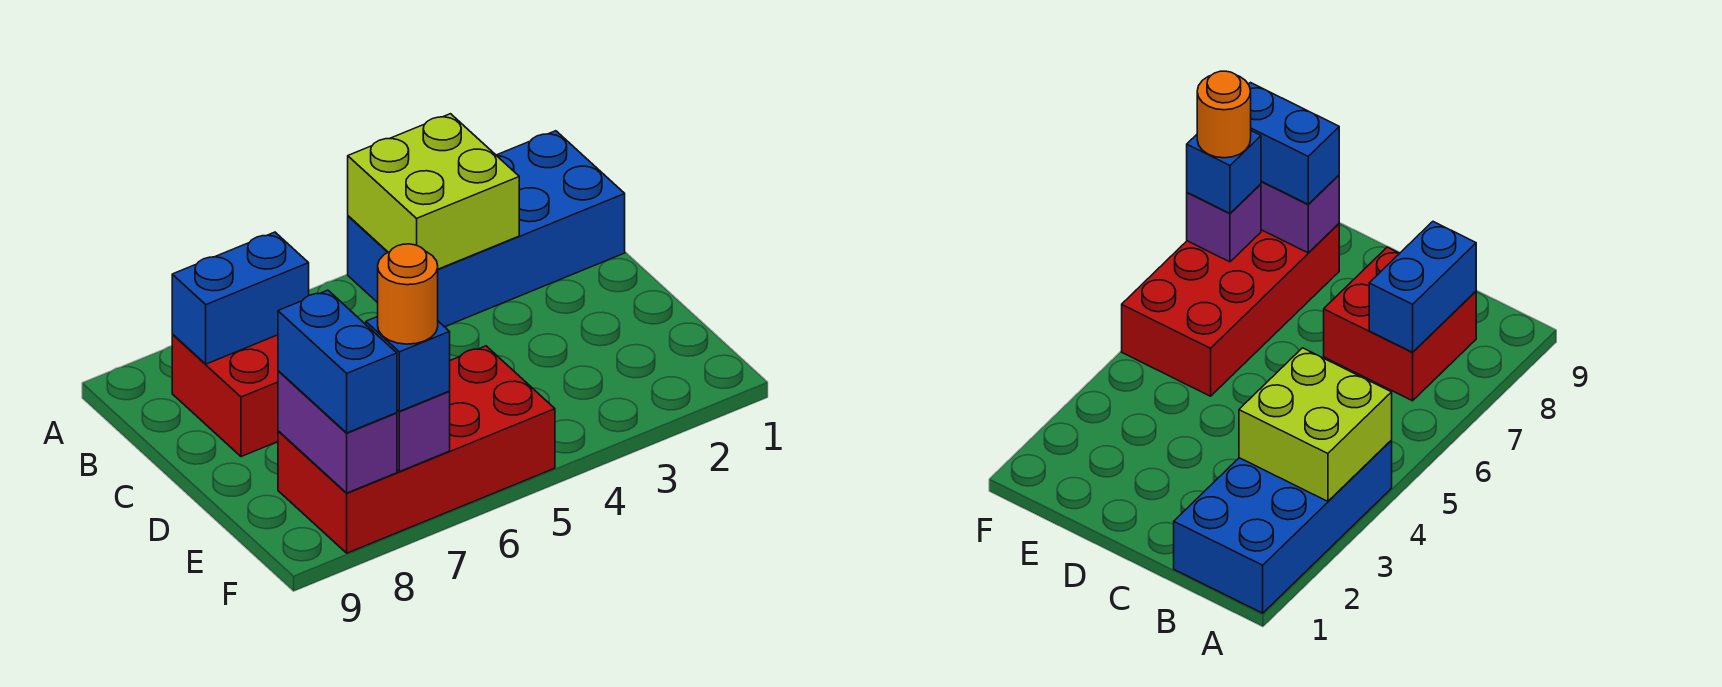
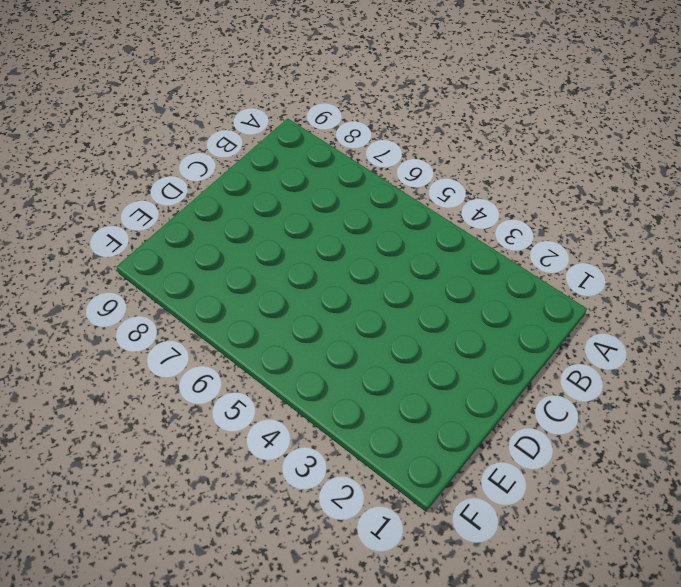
none -> blue 2x4 brick [348,131,625,327]
none -> red 2x2 brick [172,334,278,457]

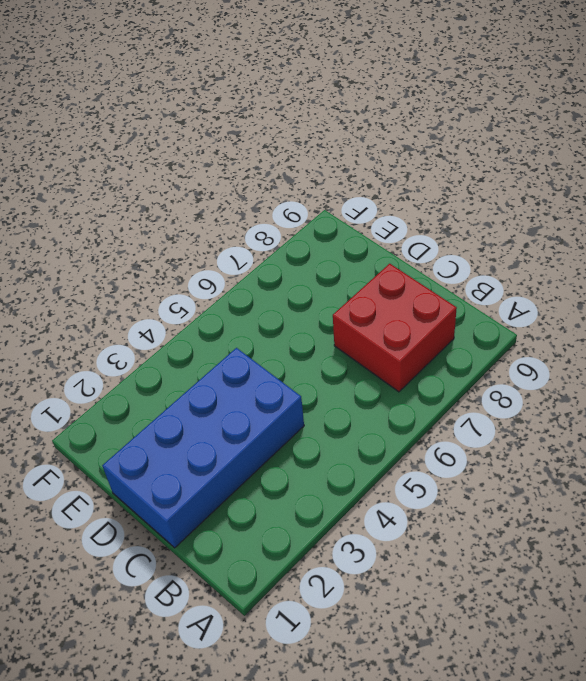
blue 2x4 brick [102,348,304,548] -> blue 2x4 brick moved to [348,131,625,327]
none -> red 2x4 brick [278,346,555,553]
none -> lime 2x2 brick [348,114,519,269]

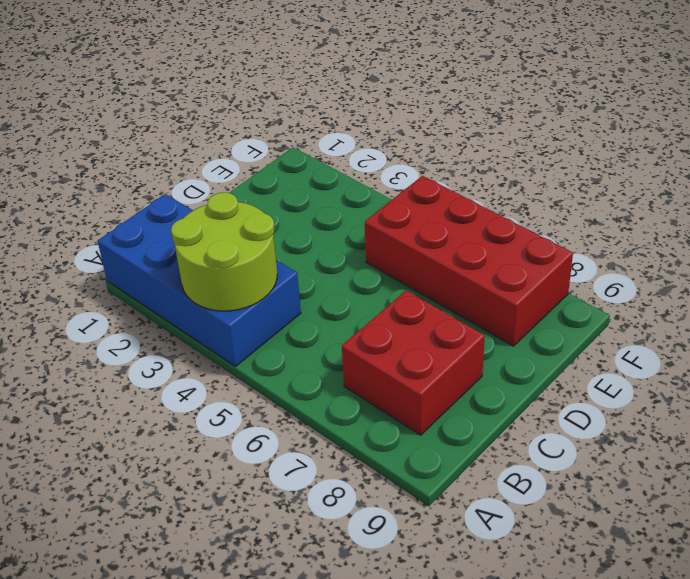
lime 2x2 round brick [171,192,277,311] -> lime 2x2 brick [348,114,519,269]
none -> blue 1x2 brick [172,232,309,364]
none -> purple 1x2 brick [278,371,397,493]

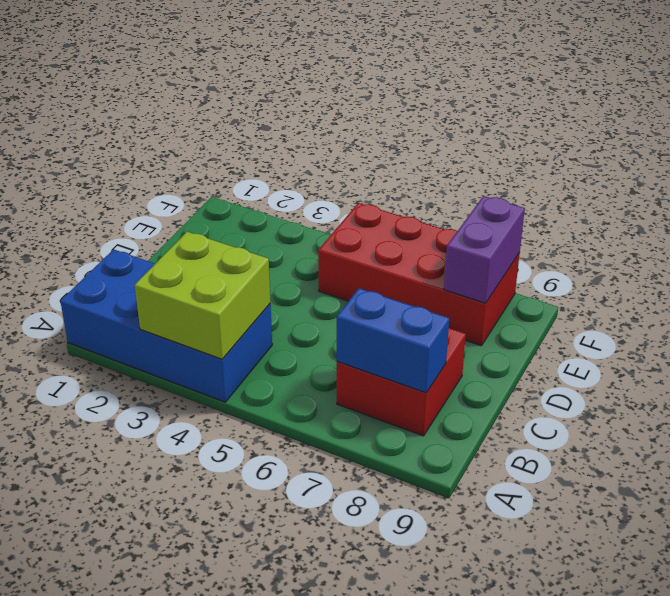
none -> purple 1x1 brick [397,391,450,472]
none -> blue 1x2 brick [278,290,397,433]

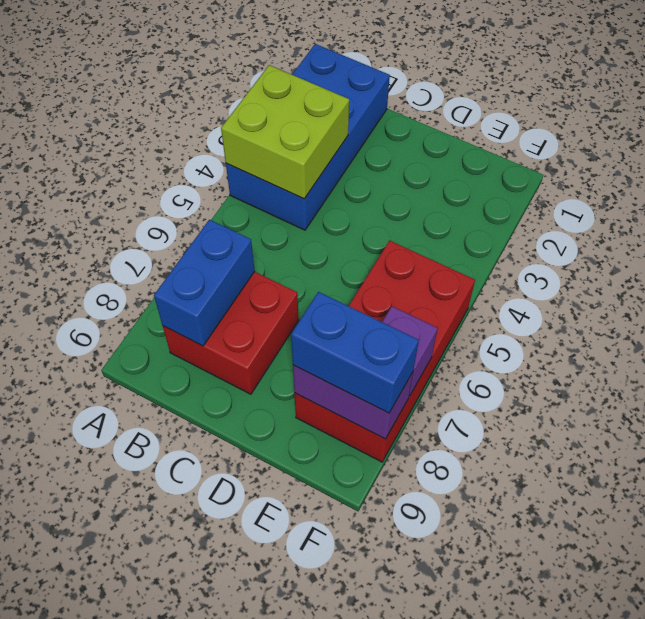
none -> blue 1x1 brick [366,317,450,411]
none -> orange 1x1 round brick [378,244,438,344]

